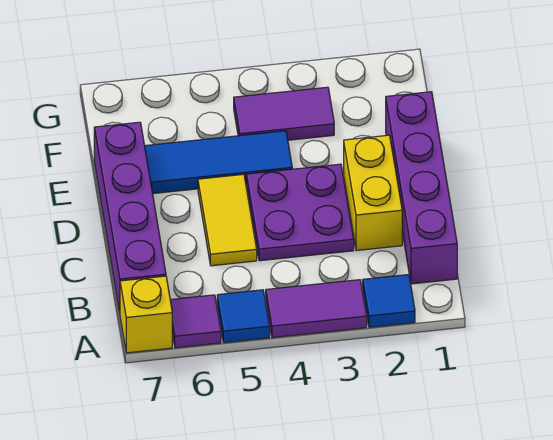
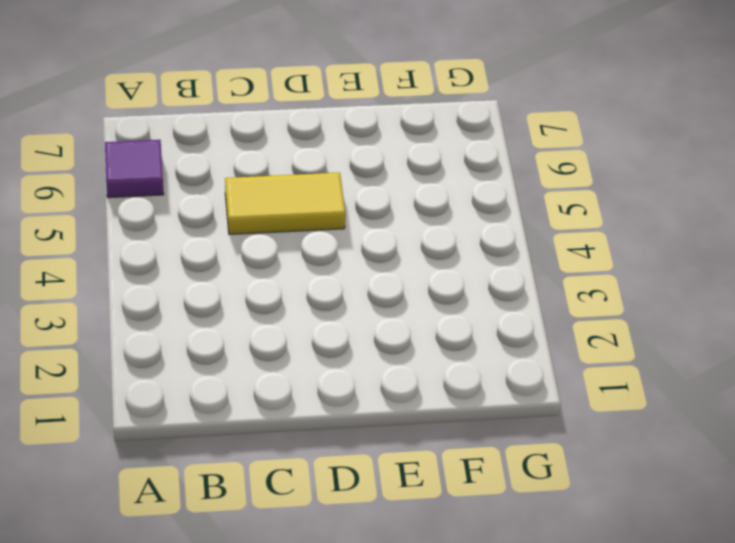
none -> blue 1x1 tile [363,275,415,327]
none -> purple 1x2 tile [266,280,367,338]
none -> blue 1x1 tile [217,290,270,343]

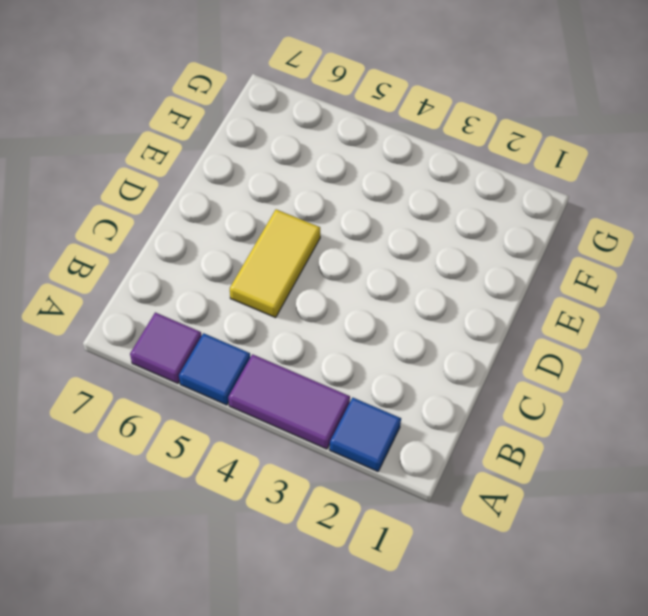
none -> yellow 1x1 brick [120,276,172,353]
none -> purple 1x4 brick [386,92,457,284]
none -> purple 1x4 brick [94,122,166,312]

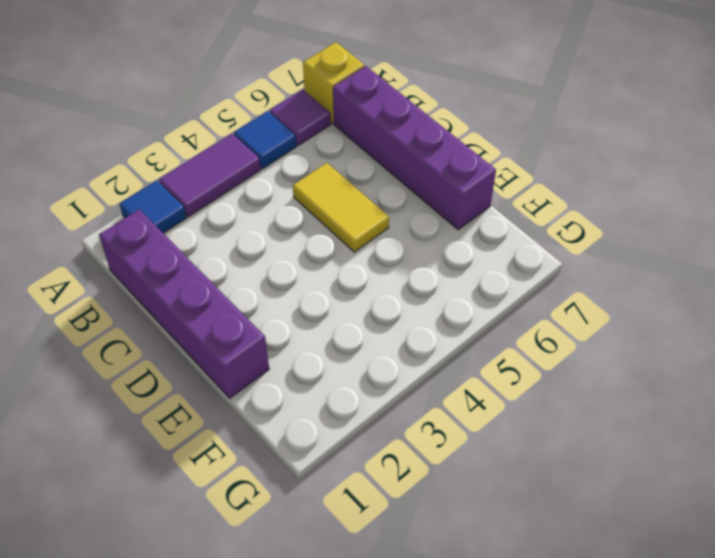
none -> yellow 1x2 brick [344,135,402,251]
none -> purple 2x2 plate [246,164,354,261]
none -> blue 1x3 tile [145,131,292,194]

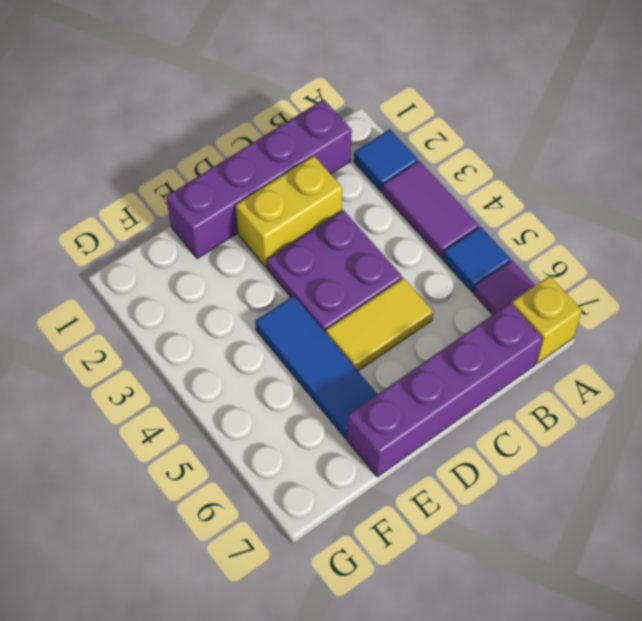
none -> purple 1x2 tile [234,87,334,140]

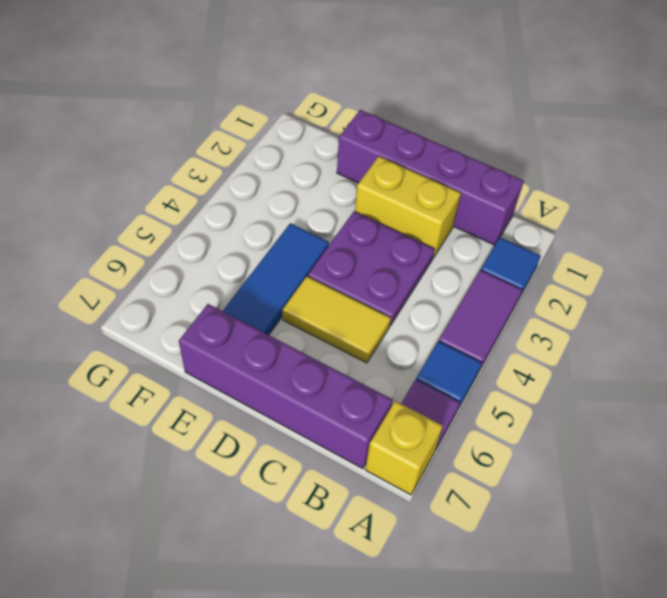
none -> purple 1x2 tile [234,87,334,140]

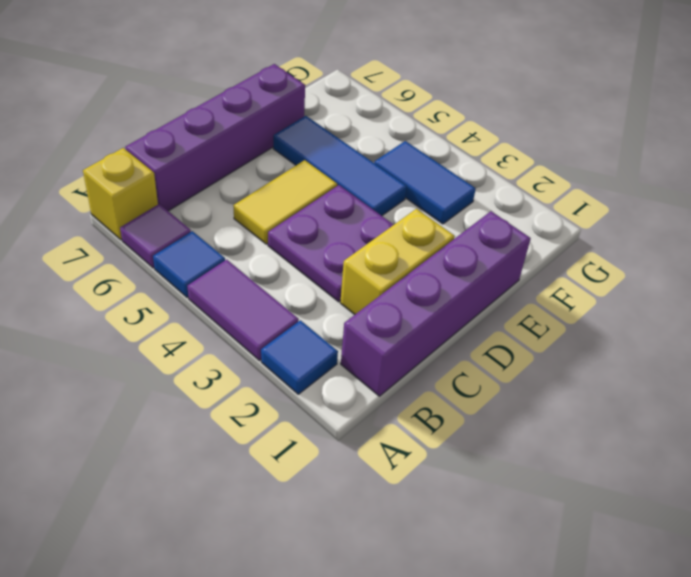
blue 1x2 tile [374,141,476,224] -> purple 1x2 tile [234,87,334,140]

